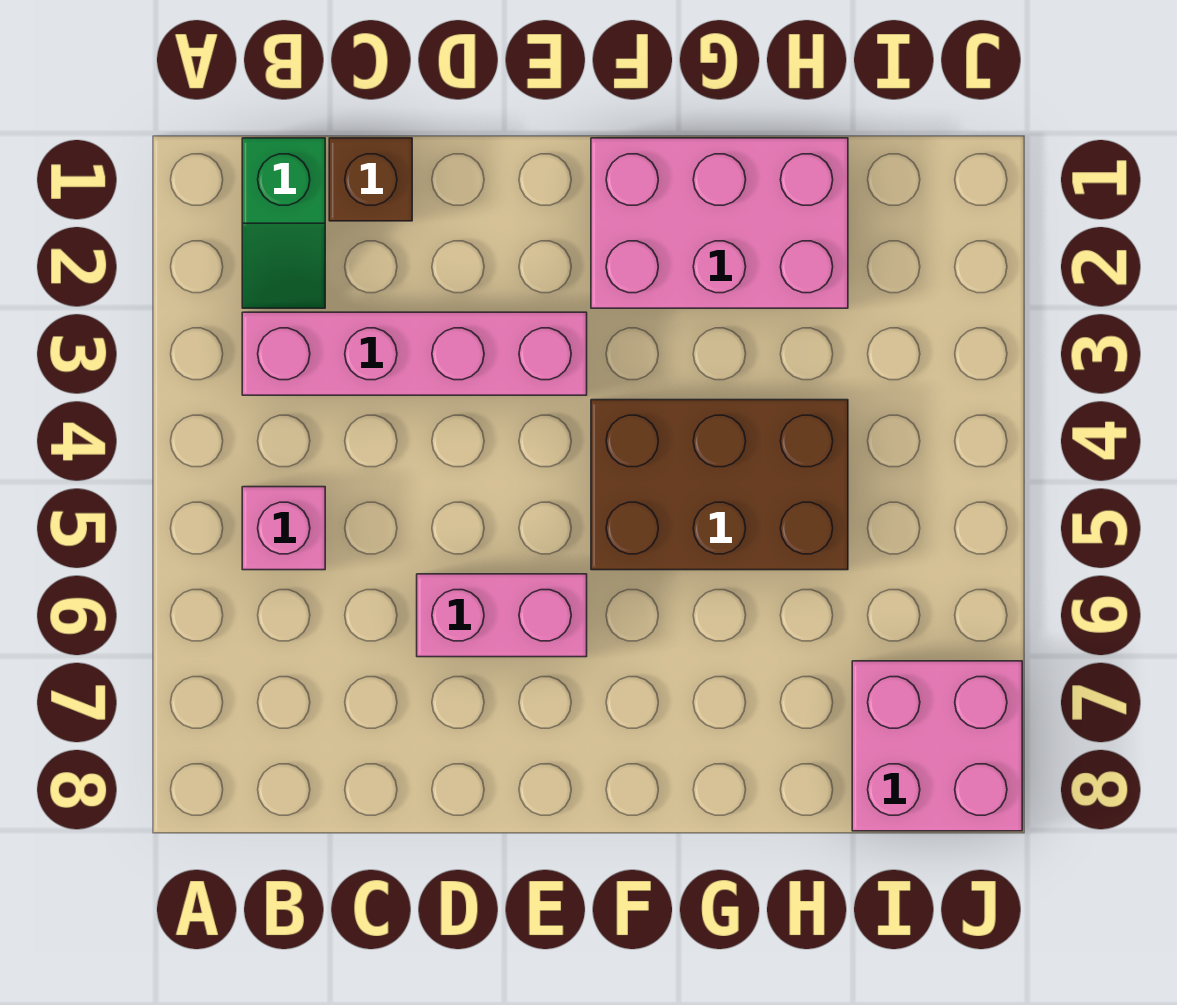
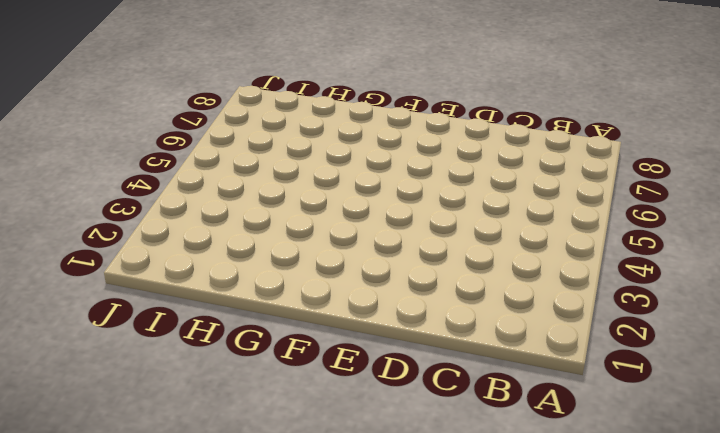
none -> green 1x2 slope [242,138,325,308]
none -> pink 1x4 brick [242,312,587,395]

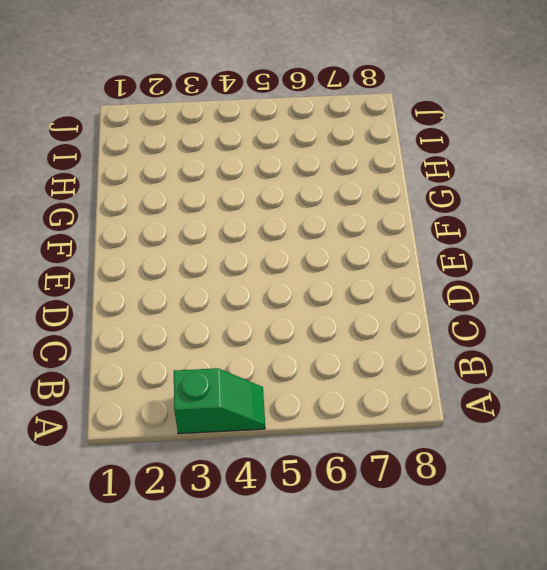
green 1x2 slope [174,368,265,434] -> green 1x2 slope moved to [242,138,325,308]
none -> pink 1x4 brick [242,312,587,395]
none -> pink 1x1 brick [242,487,325,570]

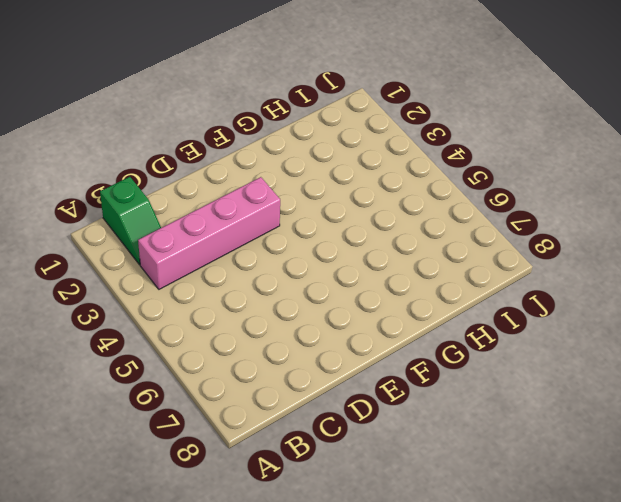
none -> pink 1x1 brick [242,487,325,570]
none -> brown 1x1 brick [329,138,412,221]

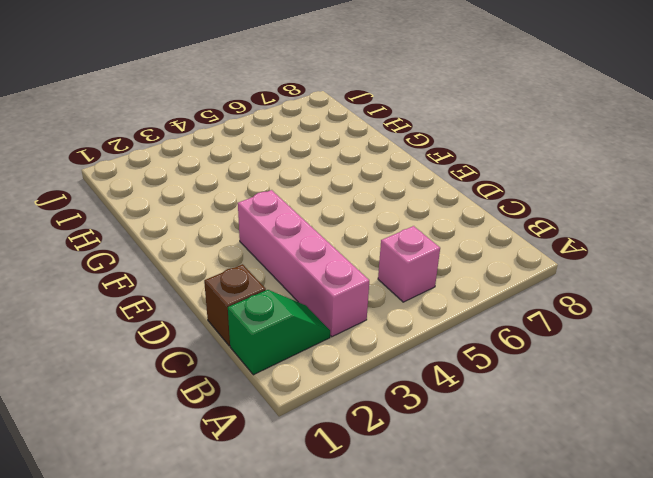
none -> pink 1x2 brick [417,574,587,657]
none -> pink 2x3 brick [591,138,848,308]

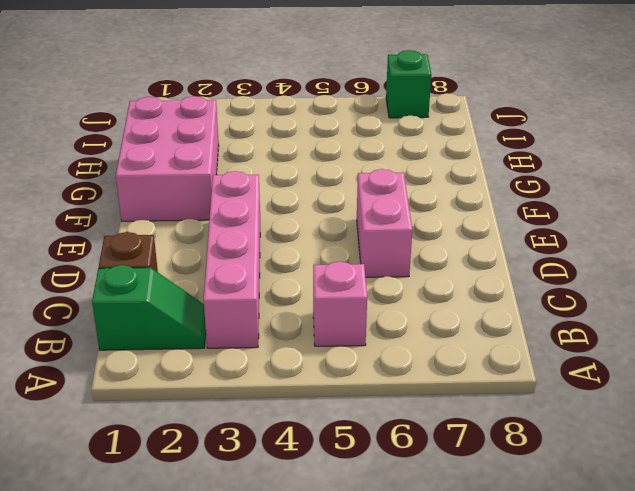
green 1x1 brick [386,50,431,118] -> pink 2x2 brick [852,661,1022,831]
none -> brown 2x3 brick [591,400,848,570]

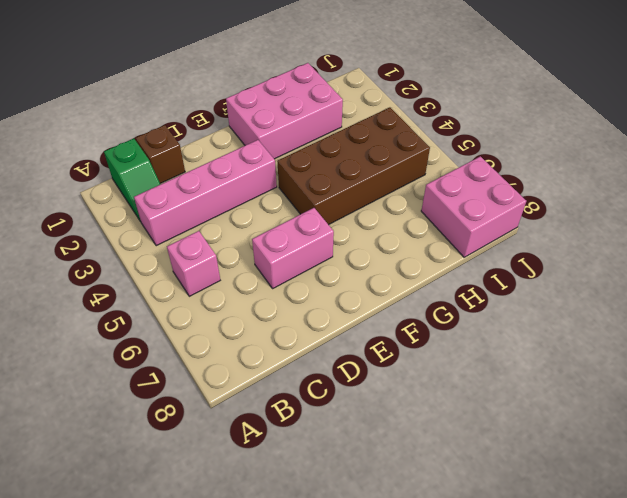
brown 2x4 brick [277,107,430,225] -> brown 2x3 brick [591,400,848,570]

